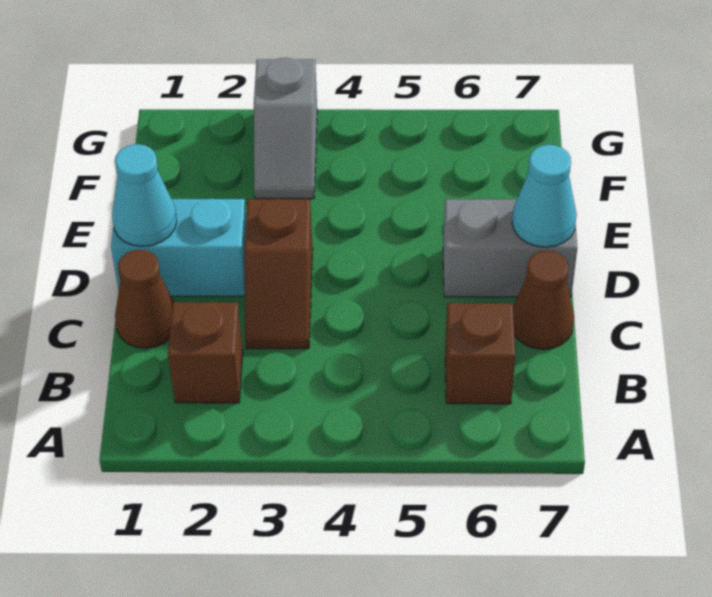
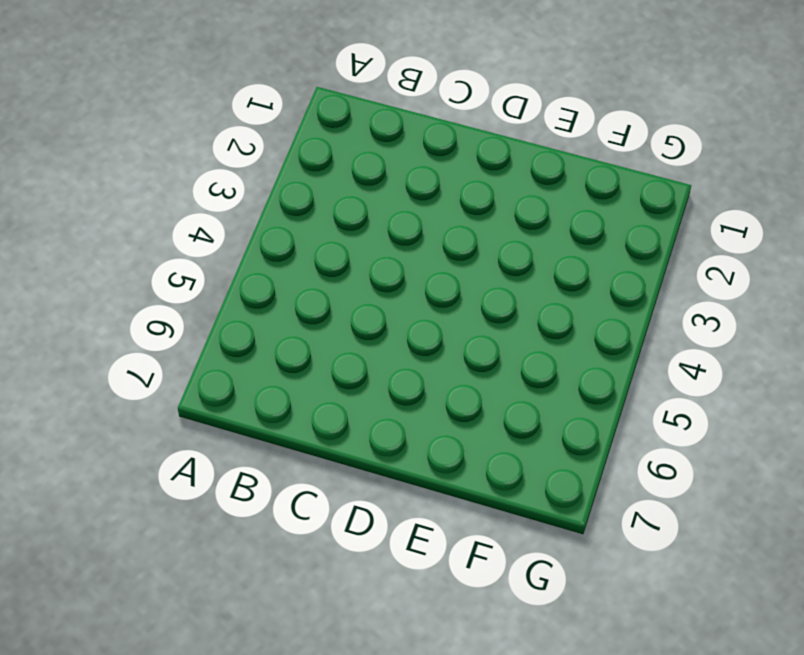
none -> brown 1x1 brick [168,302,243,403]
none -> brown 1x1 brick [445,303,515,404]

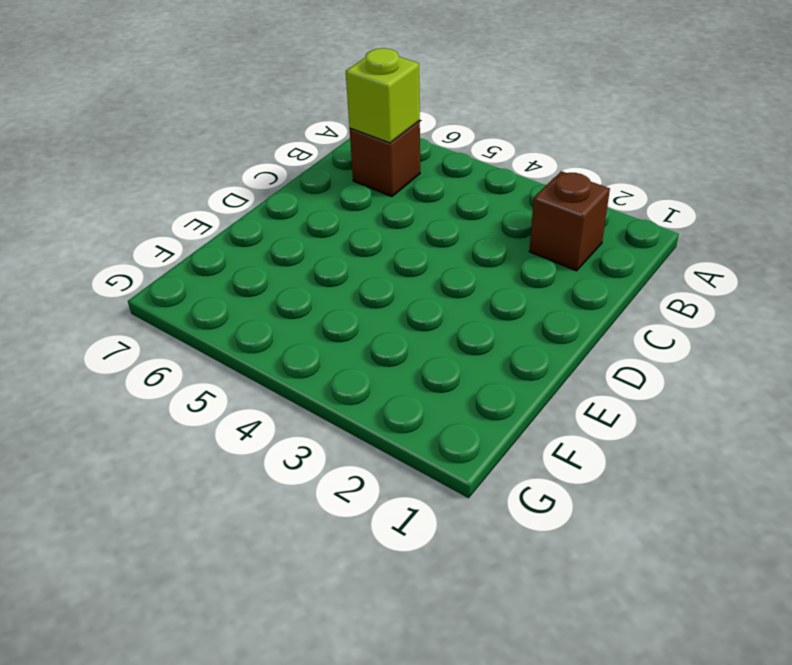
lime 1x1 brick [346,48,420,143] -> none
none -> brown 1x1 cone [115,250,174,348]
none -> brown 1x2 slope [245,199,313,349]

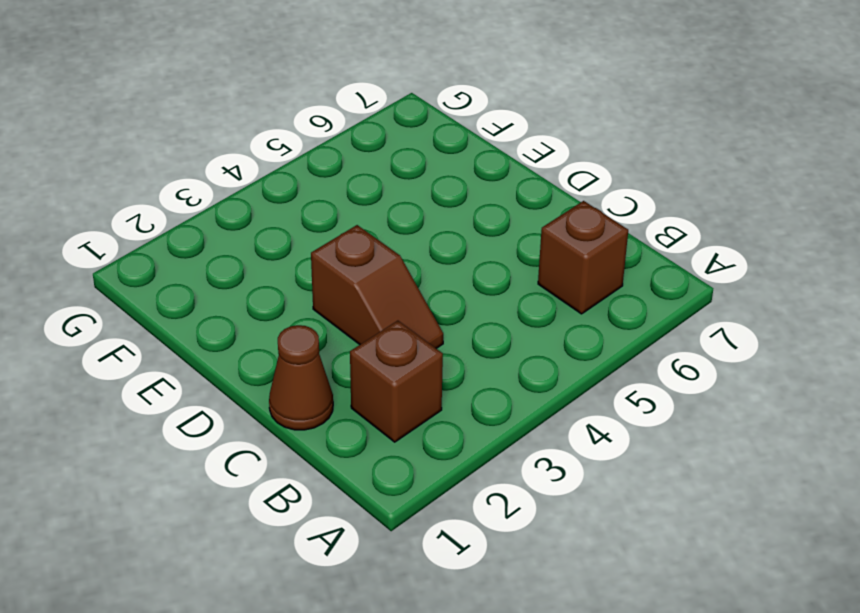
none -> brown 1x1 cone [513,250,574,349]
none -> cyan 1x2 brick [111,199,246,296]

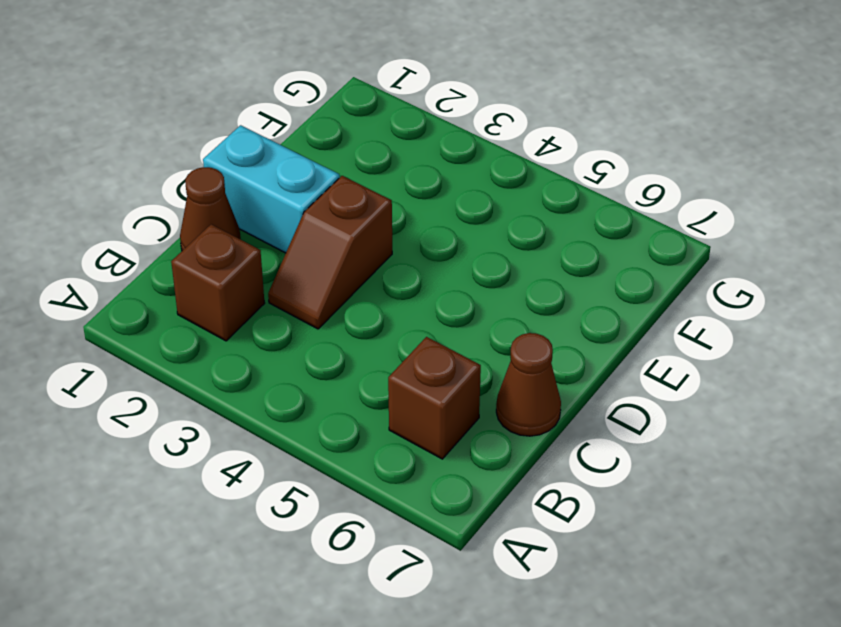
none -> grey 1x2 brick [443,199,577,297]
none -> grey 1x2 slope [254,58,317,199]

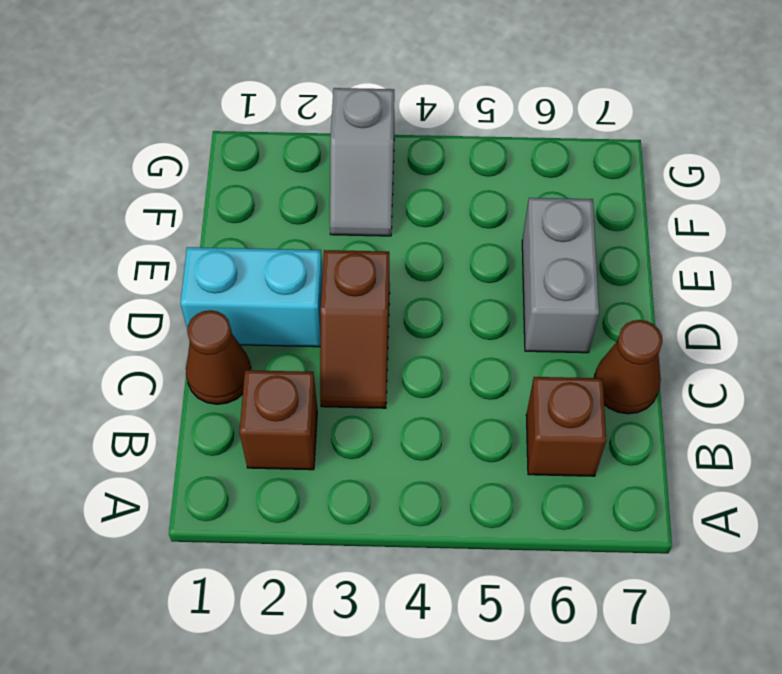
grey 1x2 brick [522,198,599,353] -> grey 1x2 brick turned to [443,199,577,297]
none -> cyan 1x1 cone [112,144,177,246]
none -> cyan 1x1 cone [512,145,577,247]

